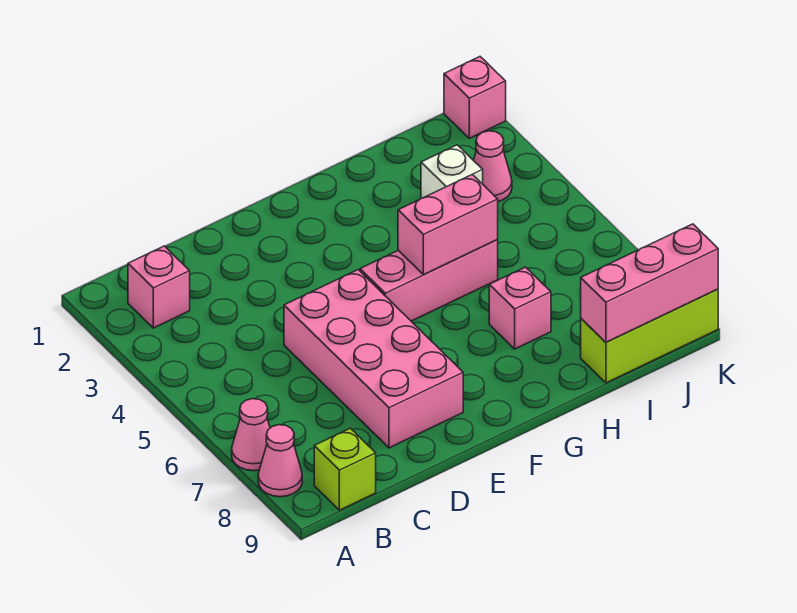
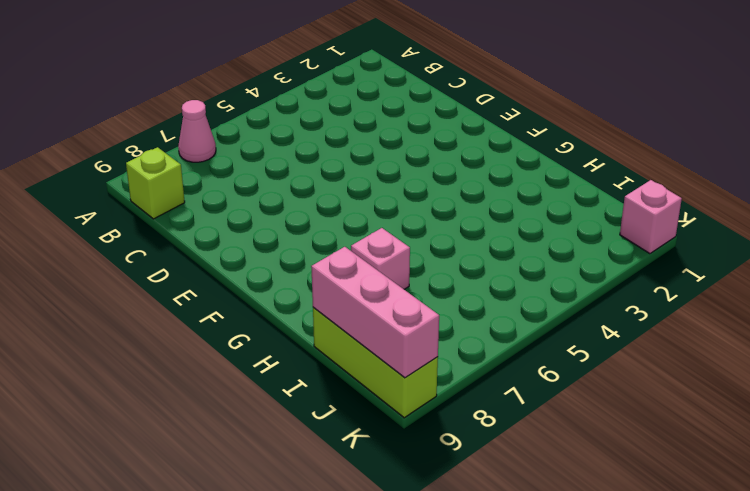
none -> pink 1x1 cone [258,425,302,497]
none -> pink 1x1 brick [128,246,190,328]
none -> pink 2x4 brick [284,270,463,448]

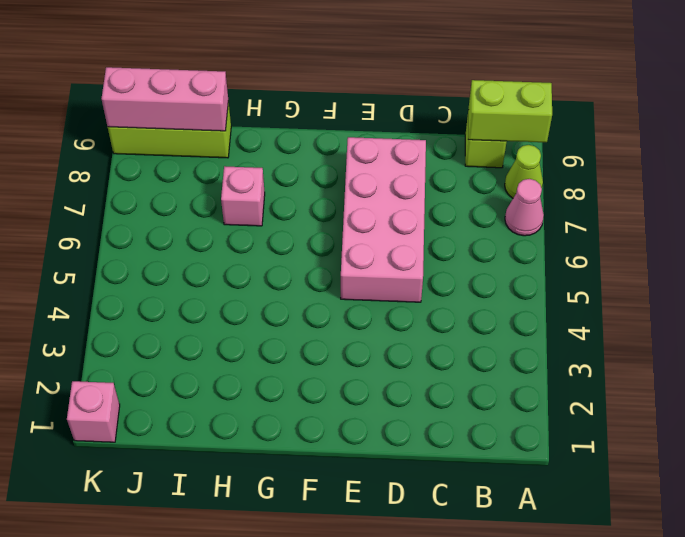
lime 1x1 cone [505,145,543,198] -> pink 1x1 cone [258,425,302,497]
lime 1x2 brick [468,80,552,142] -> none
none -> pink 1x1 brick [128,246,190,328]
none -> pink 1x3 brick [360,240,498,321]
none -> white 1x1 brick [421,145,483,198]

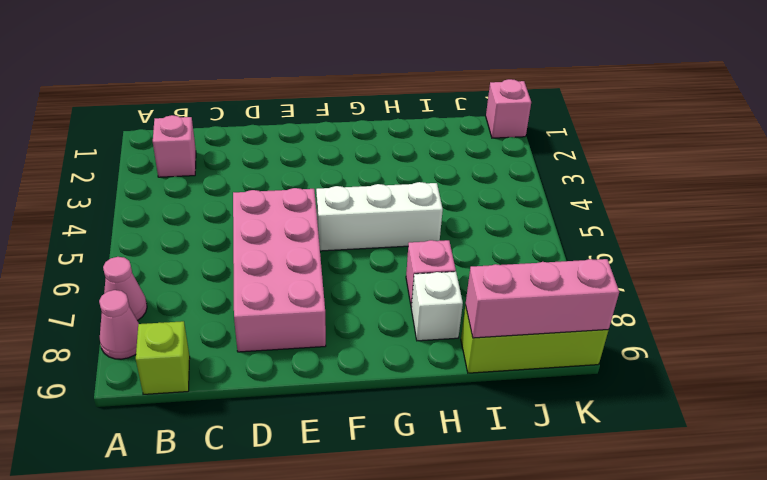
white 1x3 brick [316,182,443,251] -> pink 1x3 brick [360,240,498,321]
white 1x1 brick [411,272,463,341] -> white 1x1 brick moved to [421,145,483,198]
none -> pink 1x1 cone [473,131,512,202]
none -> pink 1x2 brick [398,174,498,275]

